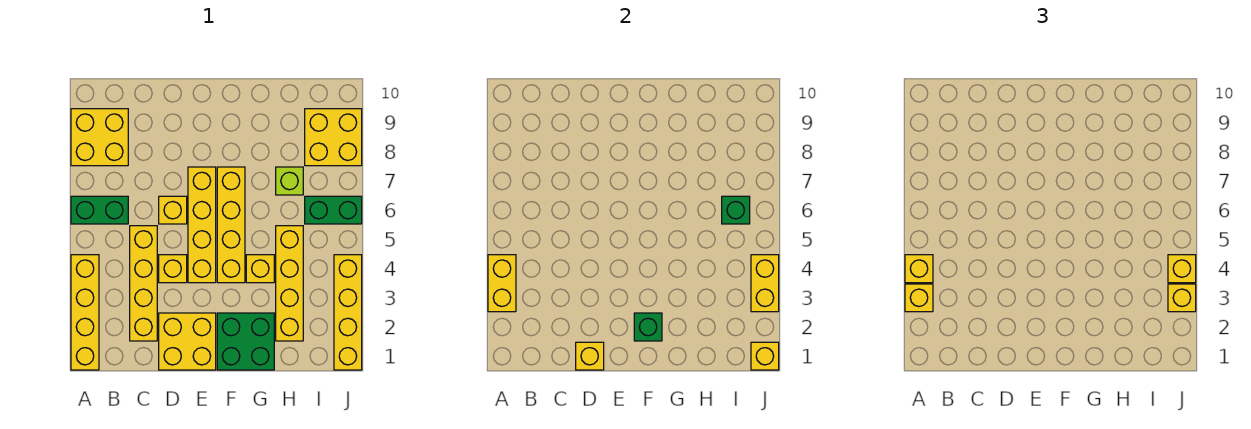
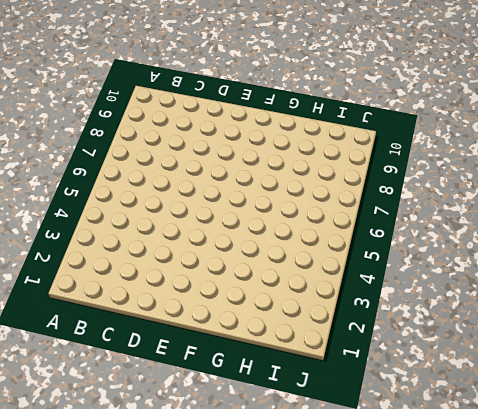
none -> yellow 1x4 brick [71,255,99,370]
none -> green 1x2 brick [71,196,128,224]
none -> yellow 2x2 brick [71,109,128,166]

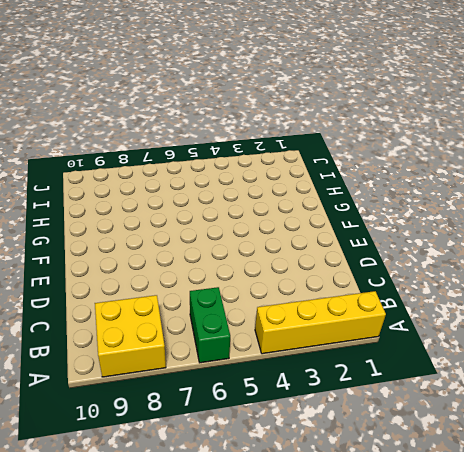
none -> yellow 1x4 brick [130,226,157,341]
none -> yellow 2x2 brick [159,313,216,370]
none -> yellow 1x1 brick [159,255,187,283]

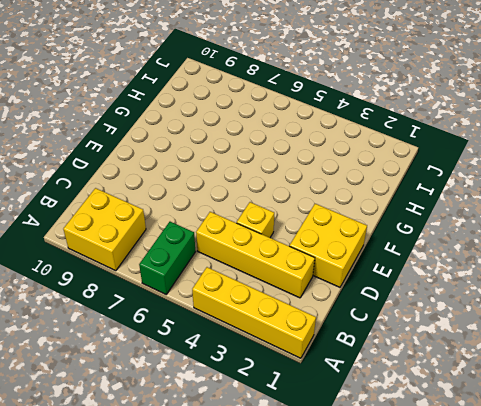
none -> yellow 1x1 brick [159,196,187,224]
none -> yellow 1x4 brick [188,167,216,283]
none -> green 2x2 brick [217,313,274,370]

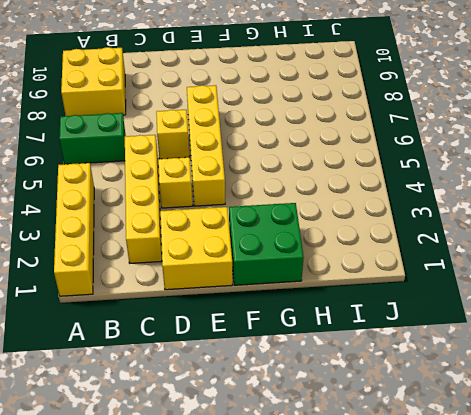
none -> yellow 1x4 brick [217,167,245,283]
none -> yellow 1x1 brick [246,255,274,283]
none -> yellow 1x4 brick [276,226,303,341]

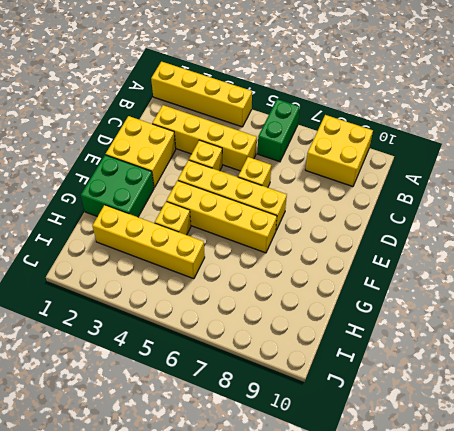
none -> lime 1x1 brick [276,167,303,195]
none -> green 1x2 brick [305,196,362,224]
none -> yellow 2x2 brick [305,109,362,166]

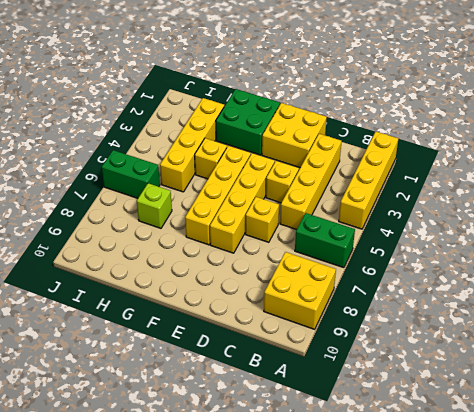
none -> yellow 2x2 brick [305,109,362,166]
none -> yellow 1x4 brick [334,255,362,370]
none -> yellow 1x2 brick [488,255,516,312]

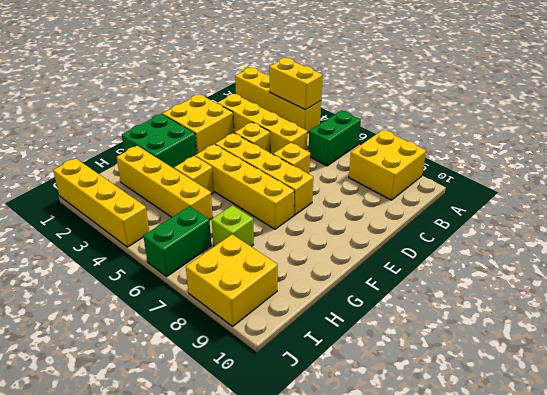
none -> yellow 1x1 brick [576,342,604,370]
none -> green 1x1 brick [634,313,662,341]
none -> green 1x1 brick [722,196,750,224]

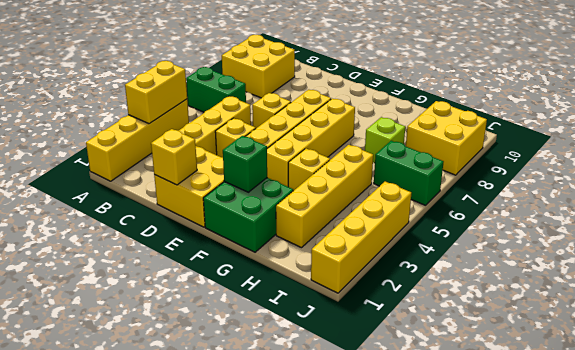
none -> green 1x1 brick [722,196,750,224]
none -> yellow 1x1 brick [751,342,779,370]
none -> yellow 1x2 brick [751,255,779,312]

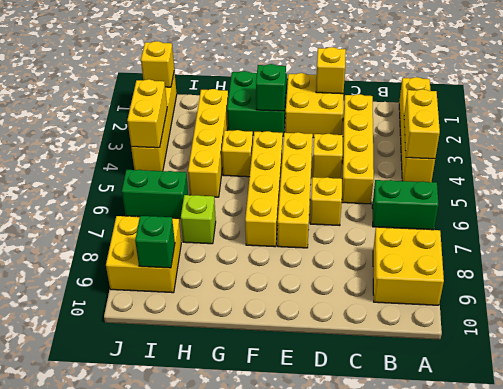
green 1x1 brick [135,216,175,268] -> green 1x1 brick moved to [722,196,750,224]
none -> yellow 1x1 brick [905,284,933,312]
none -> yellow 1x1 brick [905,255,933,283]
none -> yellow 1x1 brick [1168,284,1196,312]

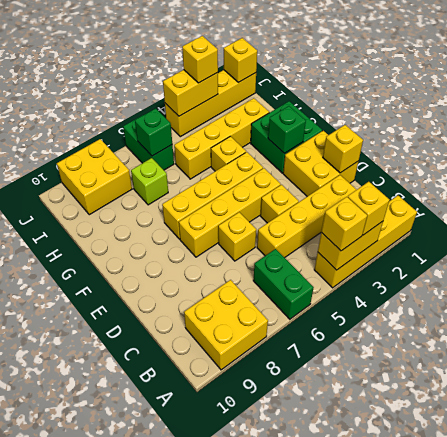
none -> yellow 1x1 brick [1168,255,1196,283]

